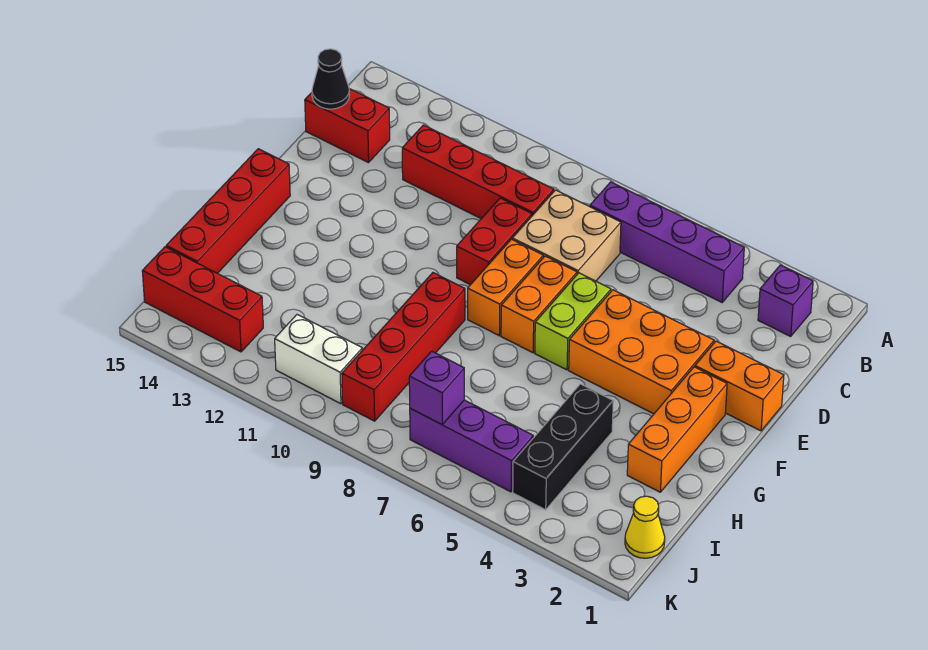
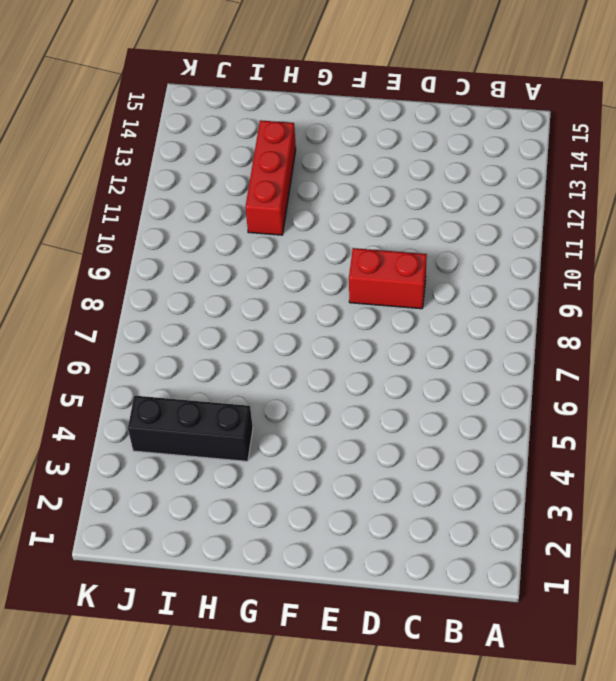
red 1x3 brick [245,120,296,235] -> red 1x3 brick moved to [142,247,263,352]
none -> purple 1x1 brick [758,265,813,336]
none -> purple 1x4 brick [590,182,744,302]
none -> tan 2x2 brick [512,190,621,281]

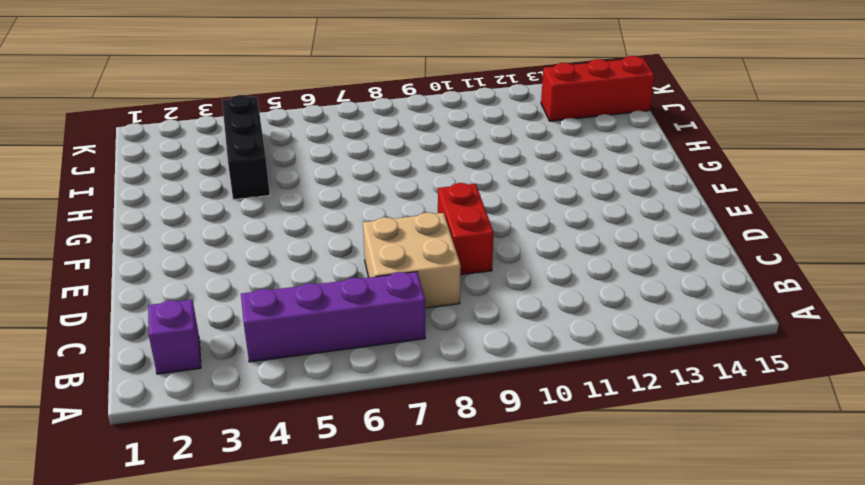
none -> red 1x4 brick [402,125,554,219]
none -> red 1x2 brick [305,89,390,163]
none -> orange 1x2 brick [695,341,784,431]

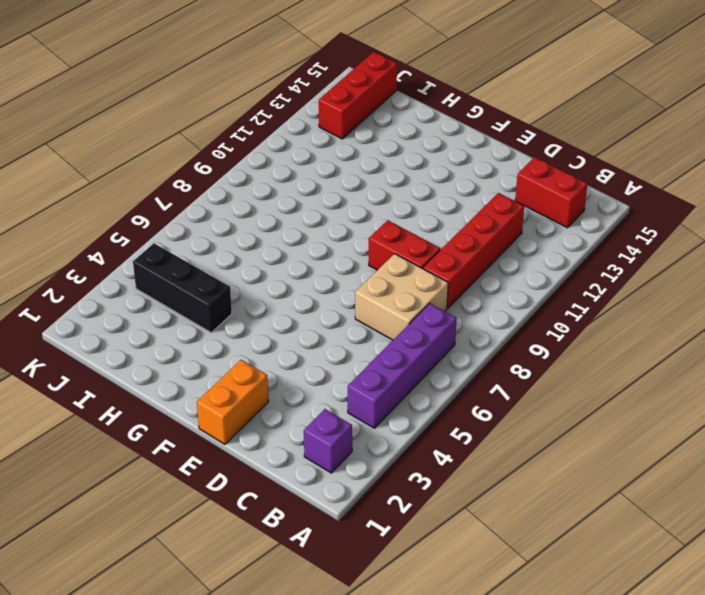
red 1x2 brick [515,157,587,228] -> red 1x2 brick turned to [305,89,390,163]
none -> orange 2x3 brick [569,290,714,414]
none -> lime 1x2 brick [535,273,611,370]
none -> orange 1x2 brick [501,256,577,353]

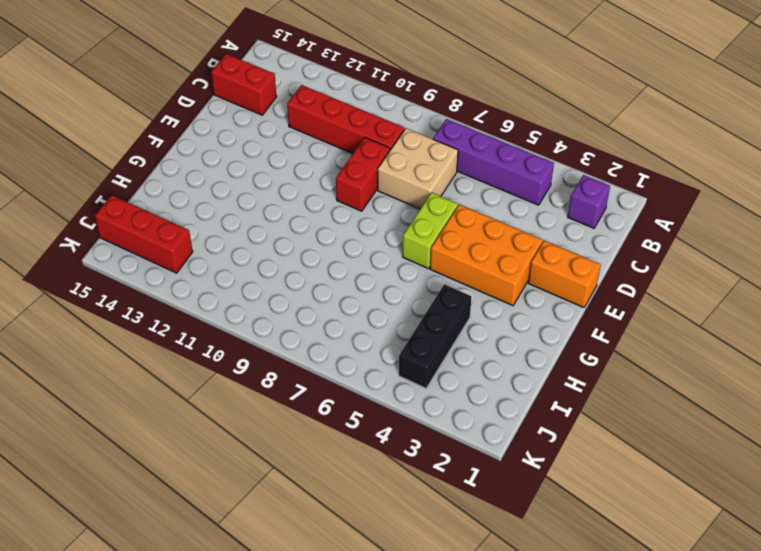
none -> orange 1x2 brick [501,256,577,353]
none -> orange 1x2 brick [468,239,543,336]
none -> orange 1x3 brick [627,367,727,492]

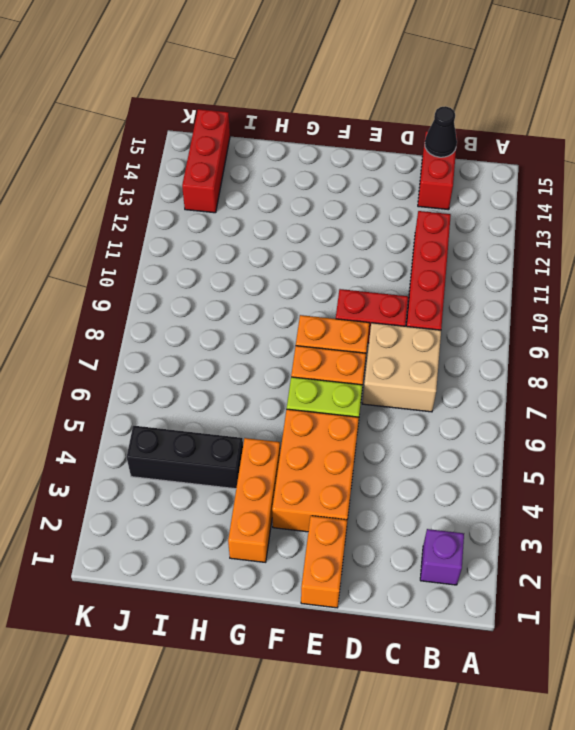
orange 1x3 brick [228,438,280,562] -> orange 1x3 brick turned to [627,367,727,492]
none -> purple 1x4 brick [590,182,744,302]
none -> red 1x4 brick [166,149,290,273]
none -> red 1x4 brick [342,273,465,421]

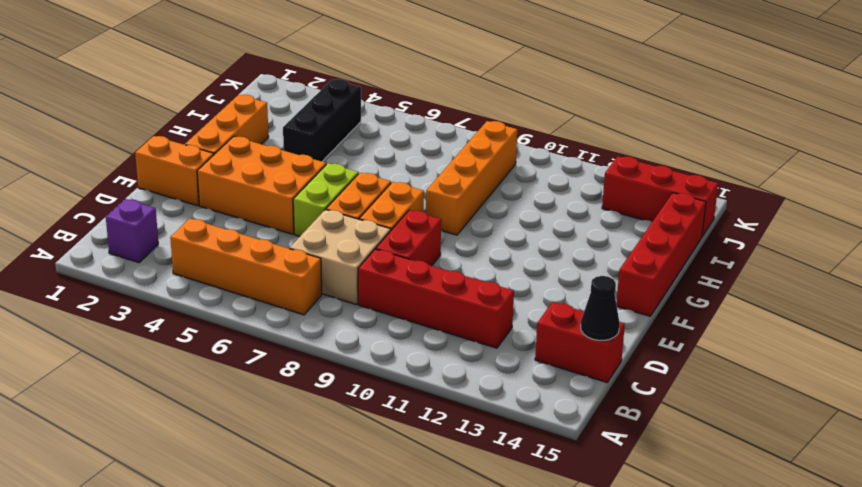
orange 1x4 brick [170,218,322,315] -> purple 1x4 brick [590,182,744,302]
orange 1x4 brick [426,121,517,235] -> red 1x4 brick [342,273,465,421]
none -> yellow 1x1 cone [625,496,665,558]
none -> purple 1x3 brick [410,400,533,492]
none -> white 1x2 brick [275,315,362,404]

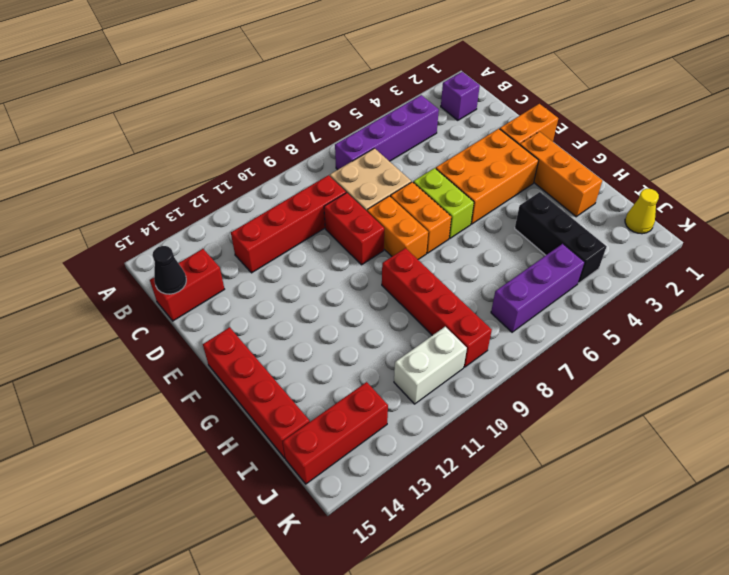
none -> purple 1x1 brick [409,351,464,424]

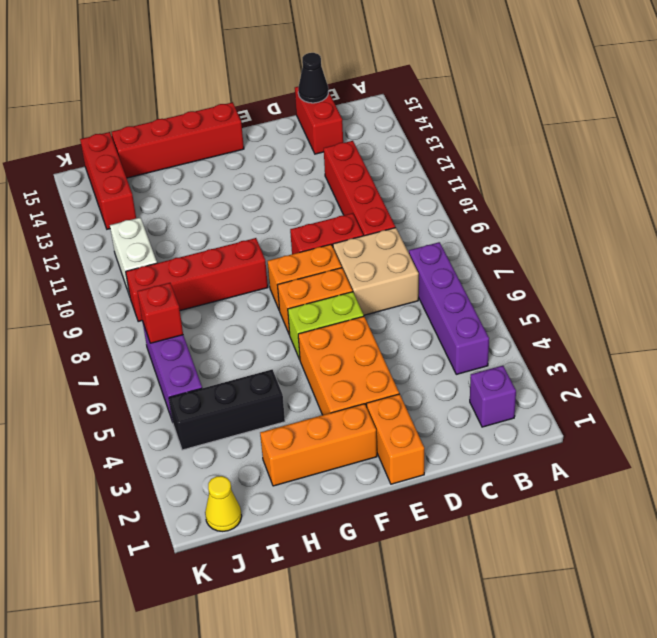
red 1x1 brick [137,283,183,343] -> purple 1x1 brick [409,351,464,424]

